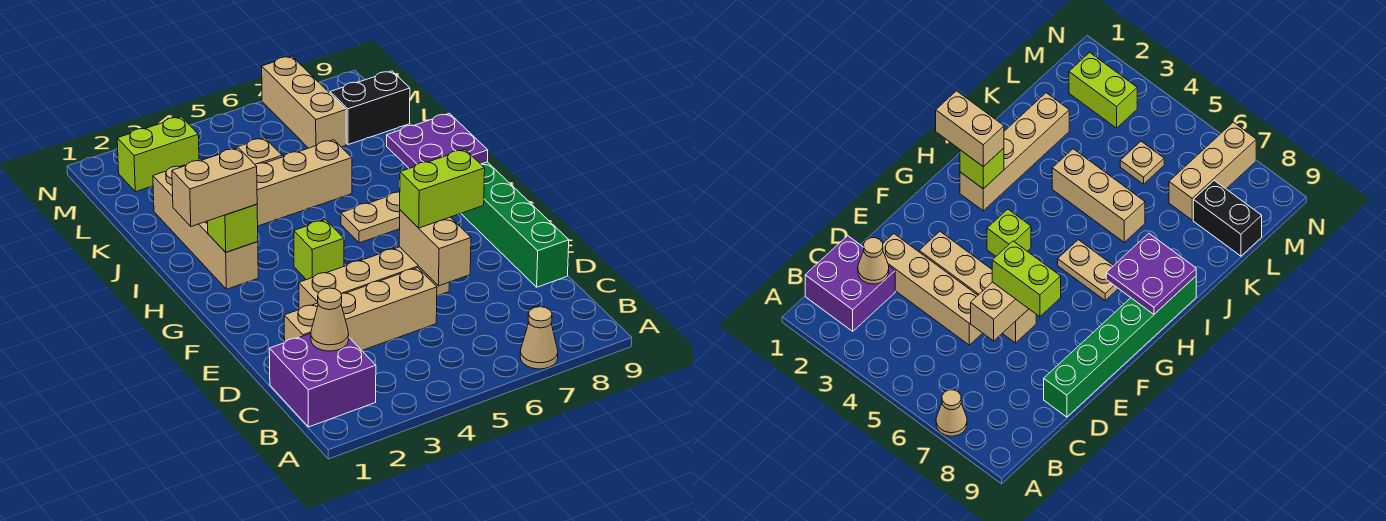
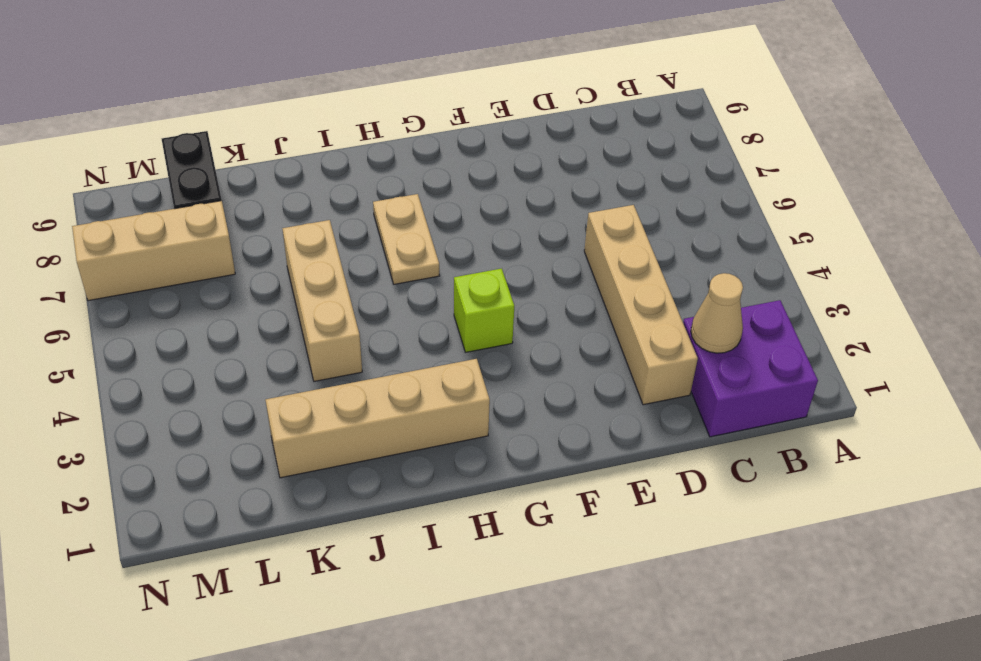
none -> tan 1x1 cone [520,307,558,369]
none -> green 1x6 brick [461,162,569,287]
none -> tan 1x4 brick [299,247,449,309]

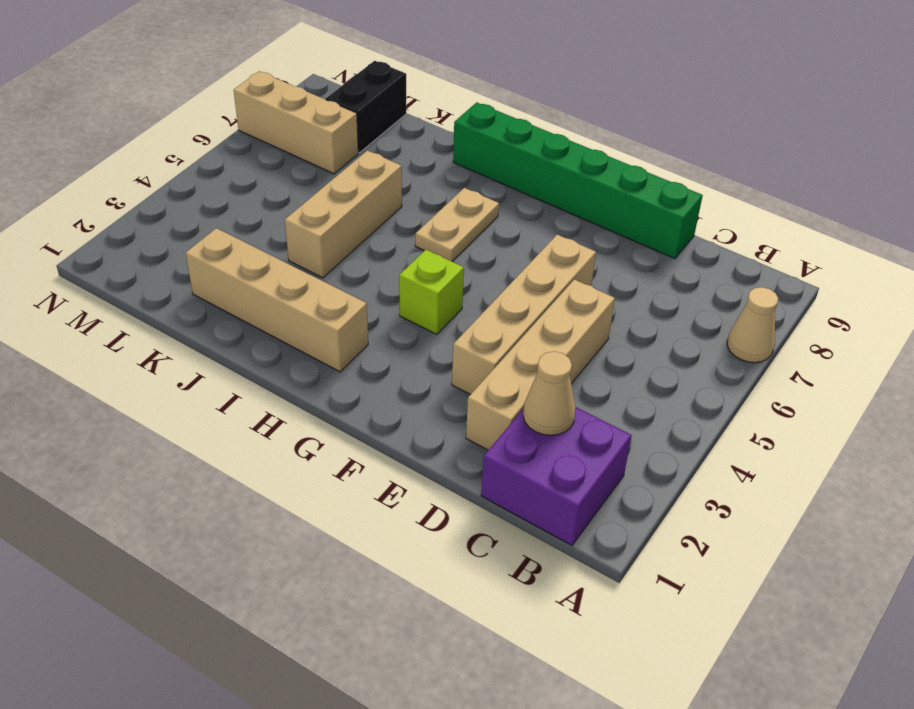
none -> tan 1x1 plate [234,138,282,164]
none -> lime 1x2 brick [117,117,199,192]
none -> tan 1x2 brick [399,210,471,286]

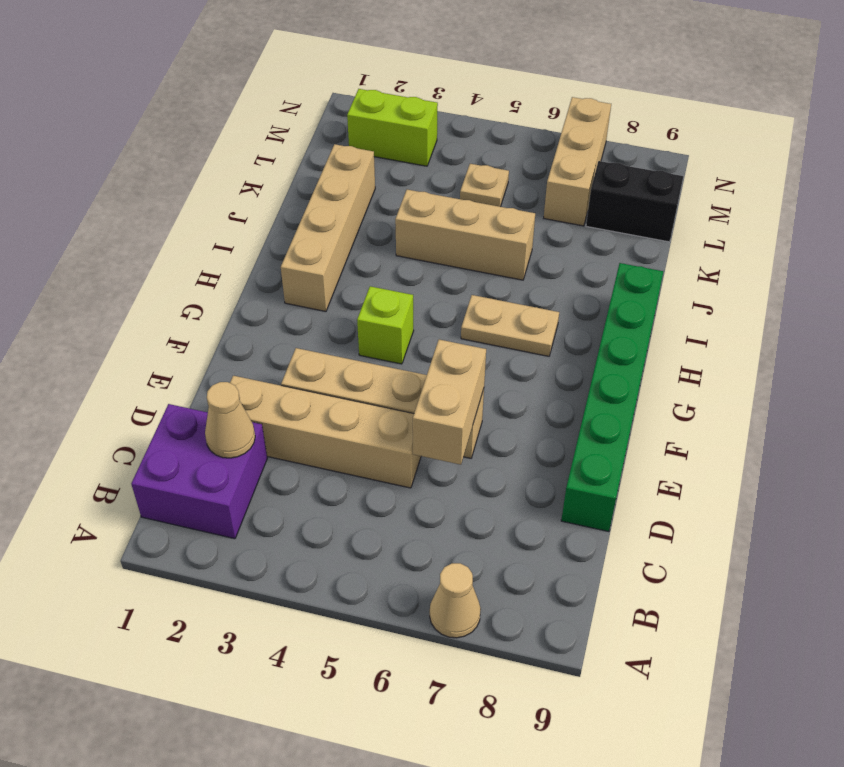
none -> lime 1x1 brick [208,204,258,252]
none -> purple 2x2 plate [387,113,488,168]
none -> lime 1x2 brick [400,149,485,228]

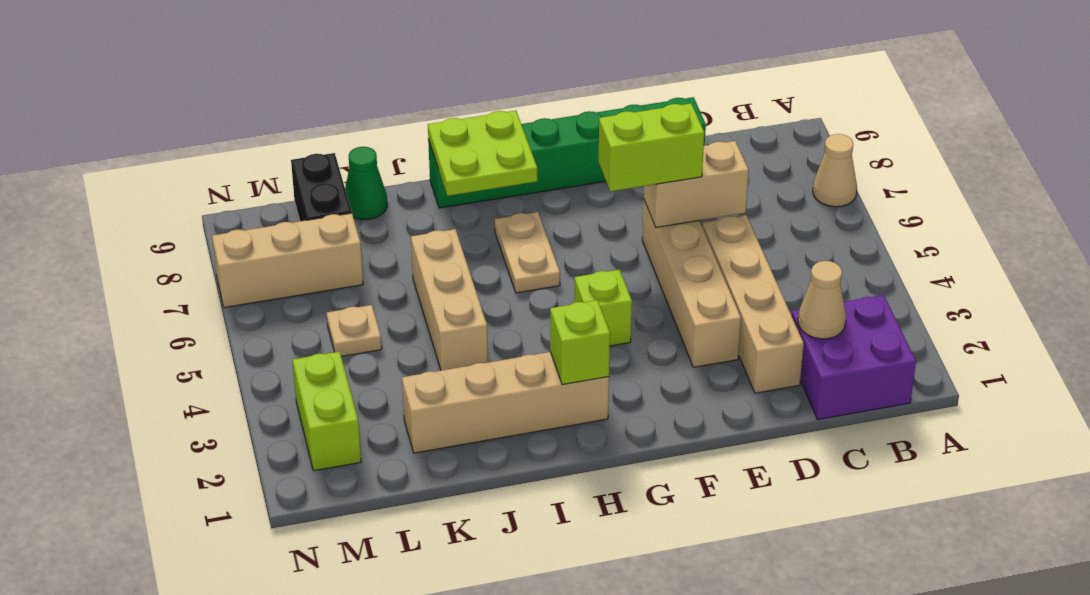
lime 1x2 brick [599,103,704,192] -> lime 1x2 brick turned to [400,149,485,228]
lime 2x2 plate [428,111,537,196] -> purple 2x2 plate [387,113,488,168]
green 1x1 cone [345,147,387,220] -> none
none -> tan 1x2 brick [172,148,257,227]

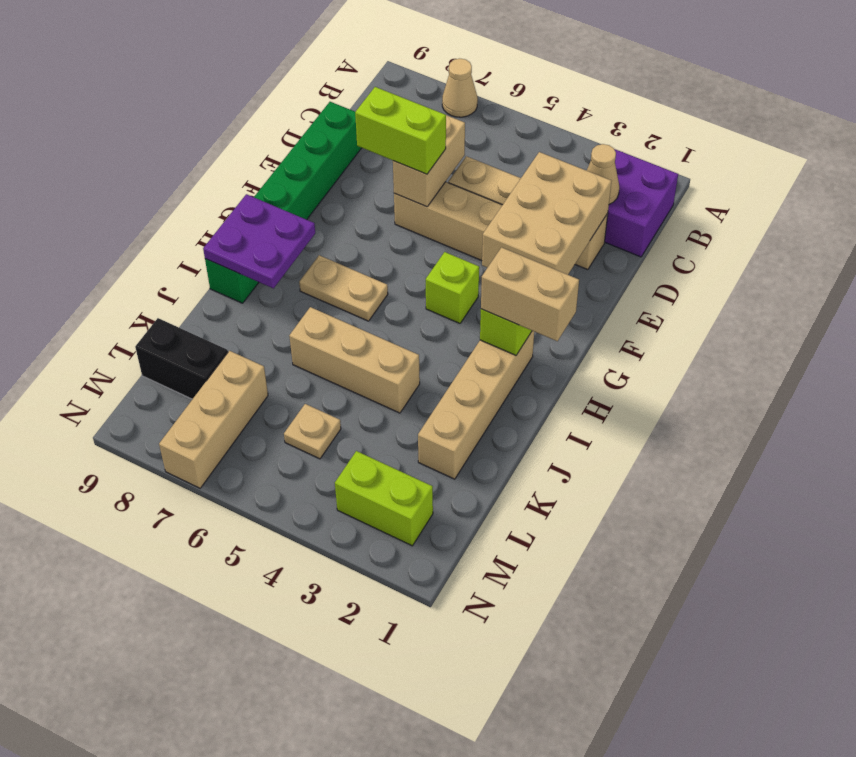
tan 2x3 brick [482,152,611,275] -> none

